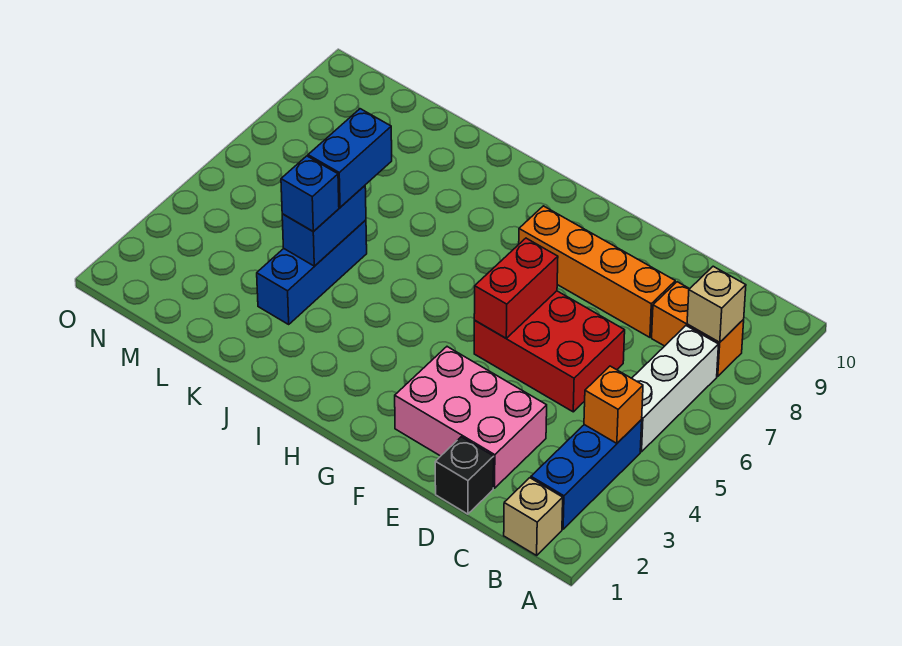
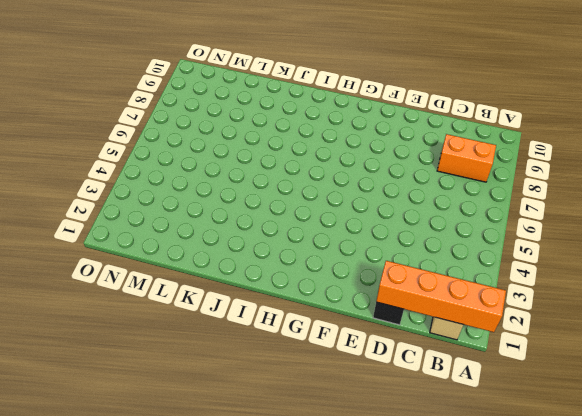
orange 1x4 brick [376,261,506,332] -> orange 1x4 brick moved to [519,206,675,337]
none -> blue 1x3 brick [531,420,642,529]
none -> white 1x3 brick [632,326,719,452]
none -> pink 2x3 brick [395,347,547,488]

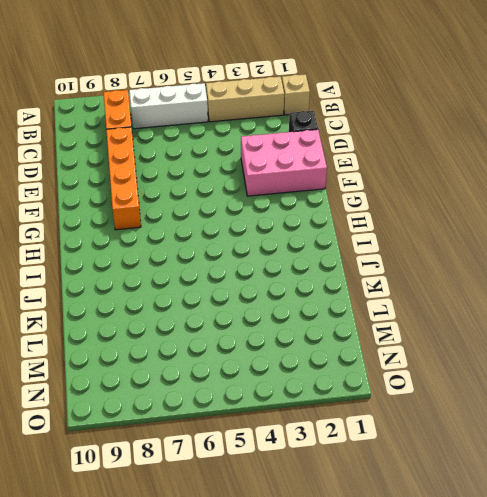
tan 1x3 brick [206,77,284,122] -> blue 1x3 brick [531,420,642,529]
pink 2x3 brick [241,129,327,196] -> pink 2x3 brick turned to [395,347,547,488]
none -> red 2x3 brick [474,291,625,412]
none -> blue 1x3 brick [257,220,367,324]
none -> orange 1x1 brick [584,366,643,443]

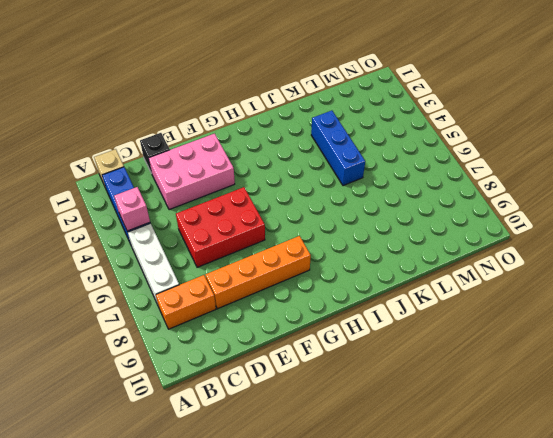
pink 1x1 brick [114,187,150,231] -> orange 1x1 brick [584,366,643,443]
none -> tan 1x1 brick [687,266,746,342]
none -> red 1x2 brick [474,238,558,338]
none -> blue 1x2 brick [282,186,366,266]

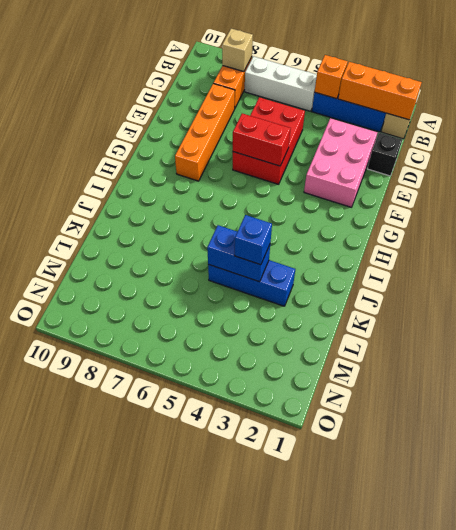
orange 1x3 brick [338,62,422,120] -> none
none -> blue 1x2 brick [308,109,392,207]

